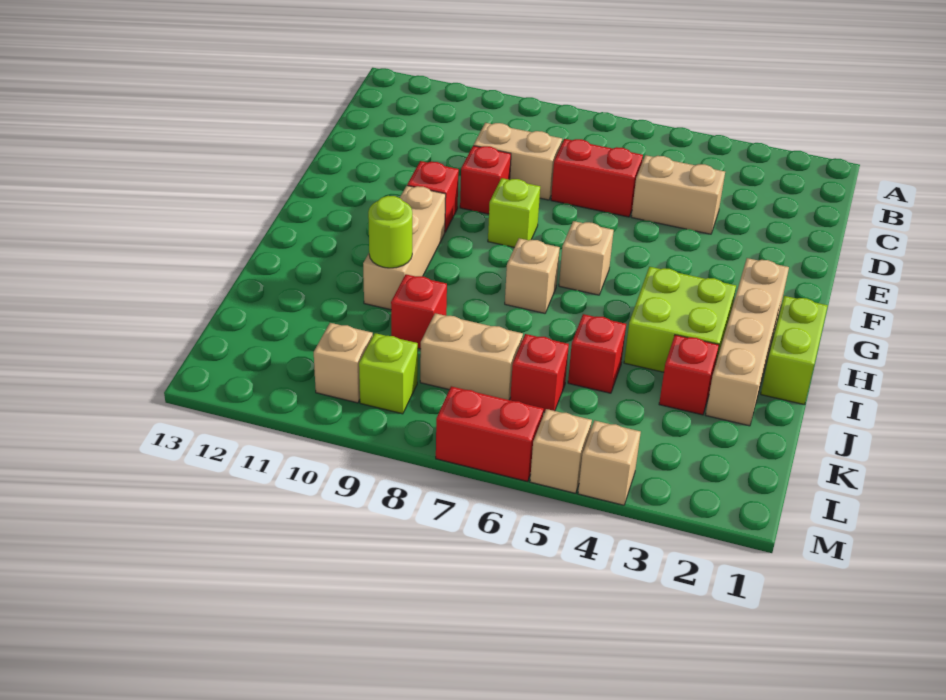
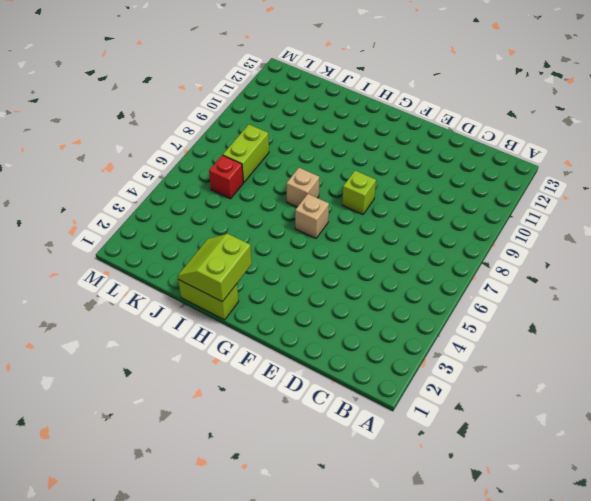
lime 2x2 slope [178,234,252,302] -> none
lime 1x2 brick [223,125,269,183] -> tan 1x2 brick [420,313,523,400]
none -> tan 1x2 brick [631,155,725,234]
none -> red 1x2 brick [551,139,643,217]
none -> tan 1x2 brick [474,123,562,200]

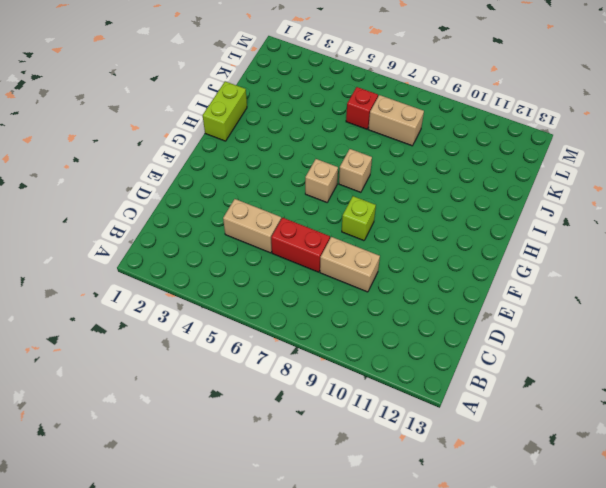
none -> red 1x1 brick [460,146,511,214]
none -> red 1x1 brick [407,161,459,232]
none -> tan 1x4 brick [706,258,789,426]

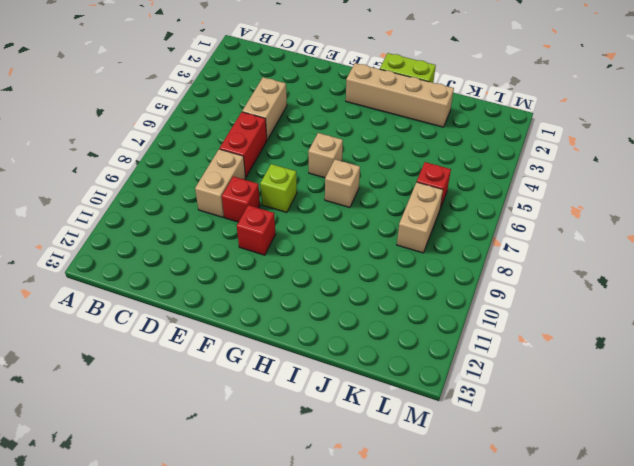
none -> tan 1x3 brick [363,186,446,310]
none -> lime 2x2 brick [624,267,736,372]
none -> red 1x1 brick [659,335,719,415]

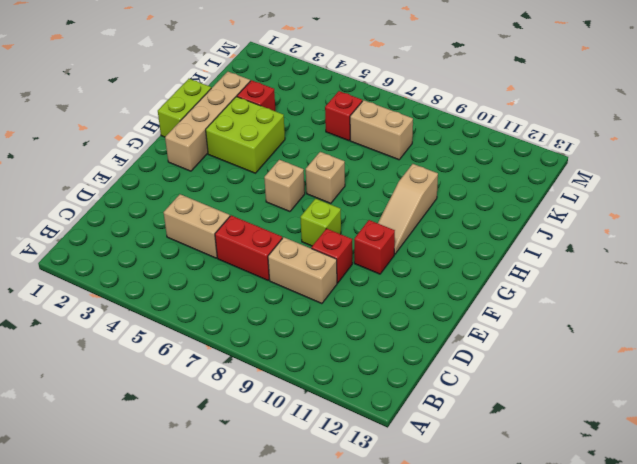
tan 1x3 slope [378,164,438,254] -> tan 1x3 brick [363,186,446,310]
none -> red 1x1 brick [568,314,626,393]
none -> red 1x1 brick [391,274,447,349]
none -> lime 1x1 brick [359,333,418,414]

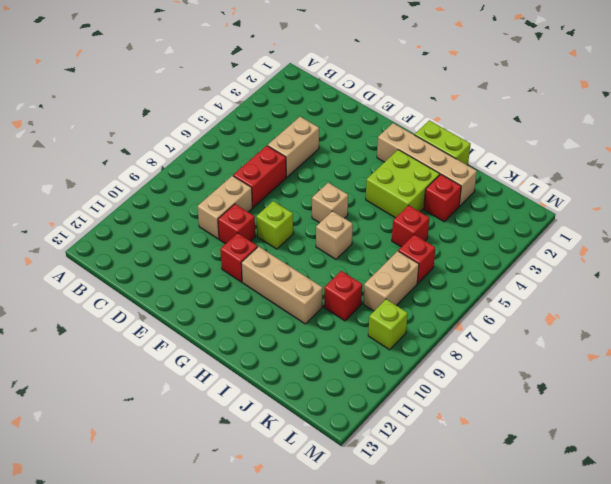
none -> tan 1x1 brick [314,323,373,403]
none -> tan 1x1 brick [578,420,641,505]
none -> tan 1x1 brick [530,409,592,493]

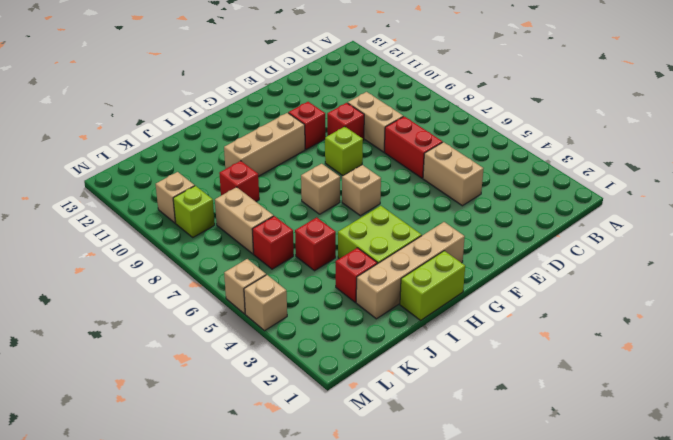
none -> red 1x2 brick [436,386,544,481]
none -> lime 1x1 round brick [368,196,412,268]

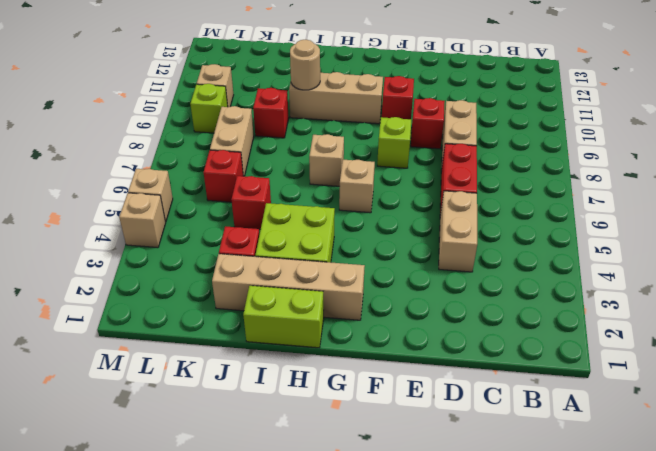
tan 1x1 round brick [290,40,320,90] -> lime 1x1 round brick [368,196,412,268]
none -> red 1x2 brick [436,386,544,481]

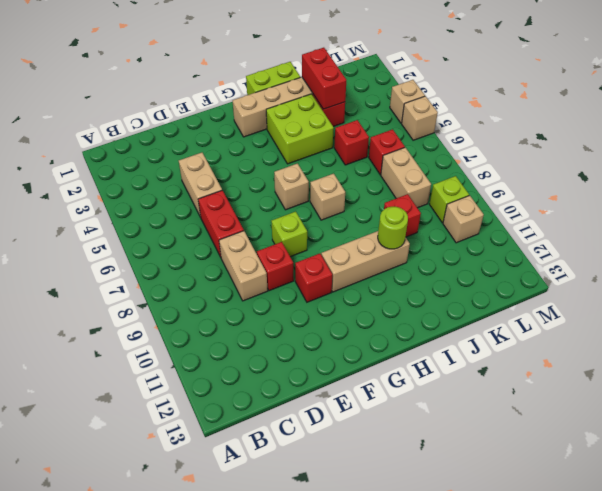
red 1x2 brick [302,48,346,109] -> red 1x2 brick moved to [436,386,544,481]

